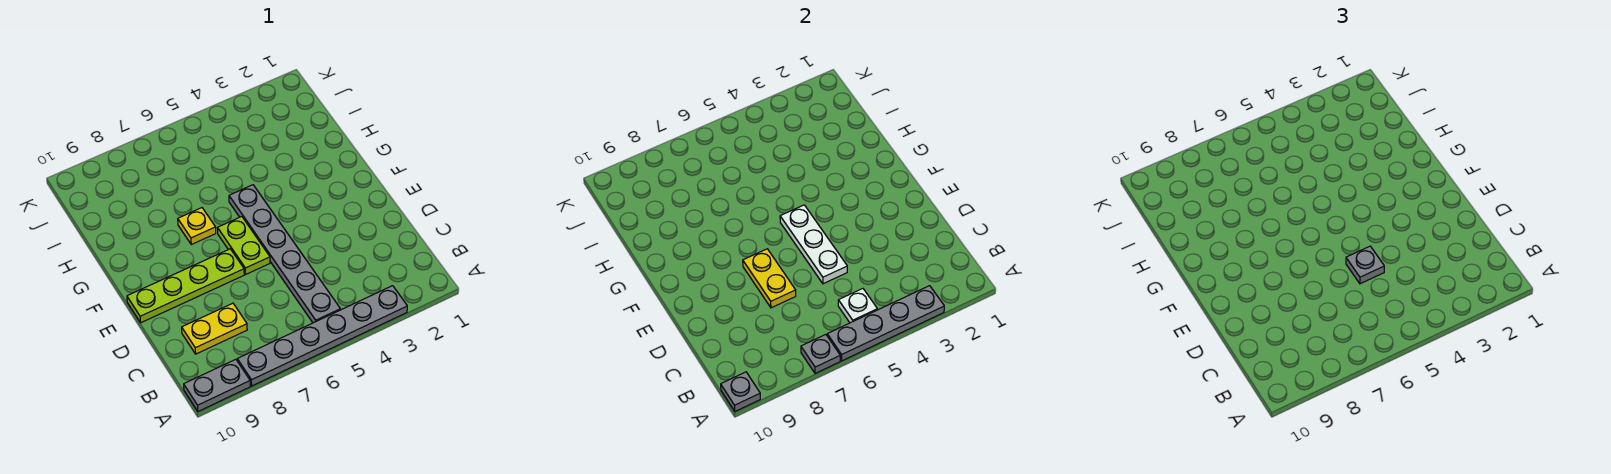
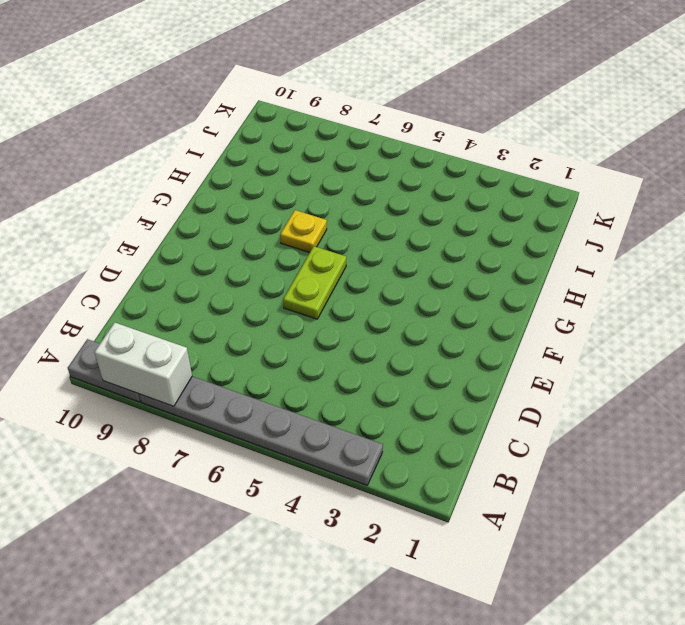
white 1x2 brick [94,322,192,406] -> none
none -> grey 1x6 plate [229,185,340,323]
none -> yellow 1x2 plate [182,303,247,354]
none -> lime 1x4 plate [127,249,244,323]

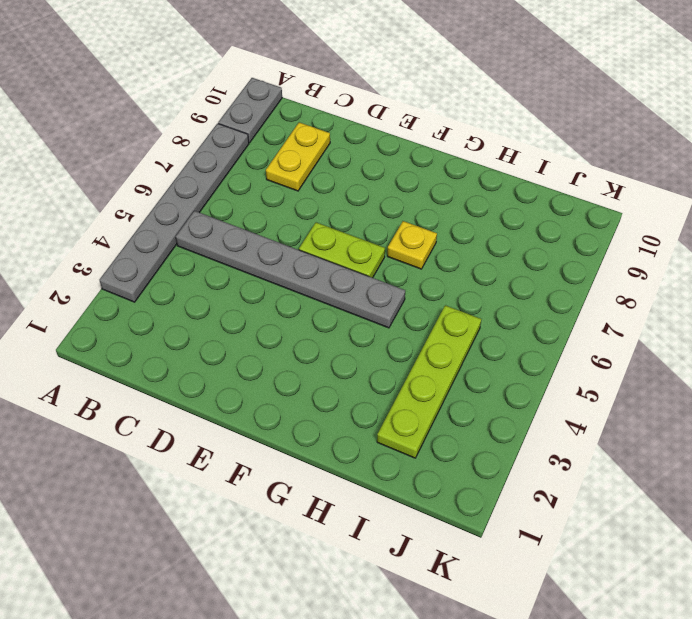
lime 1x4 plate [377,305,481,458] -> lime 1x4 plate moved to [127,249,244,323]
none -> grey 1x4 plate [827,286,944,361]
none -> grey 1x1 plate [801,335,840,373]
none -> grey 1x1 plate [721,372,760,411]

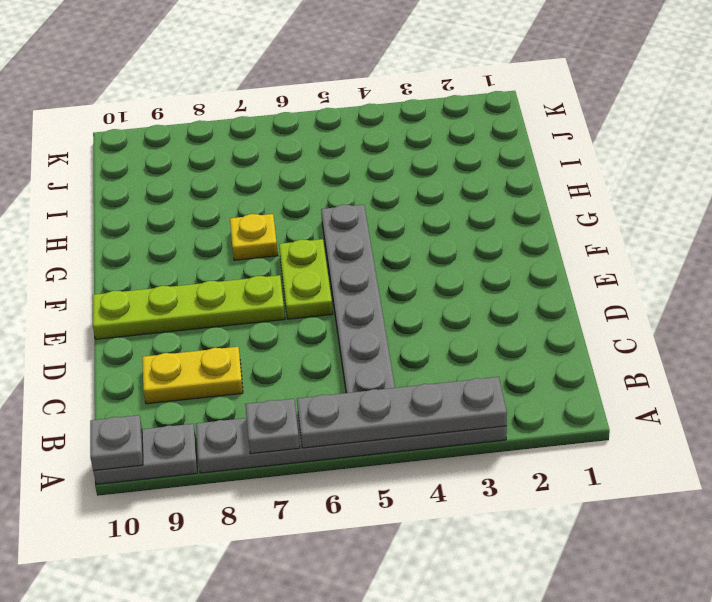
none -> white 1x1 plate [838,289,877,323]
none -> white 1x3 plate [780,205,847,284]
none -> yellow 1x2 plate [743,249,796,308]

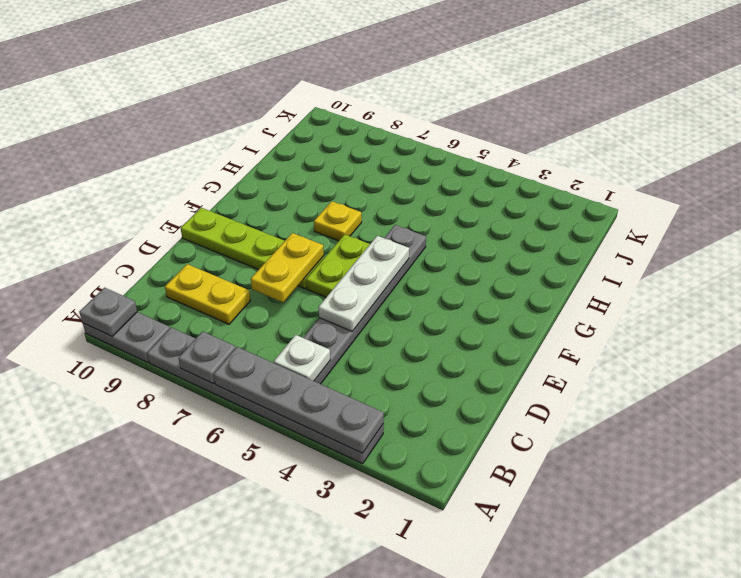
none -> grey 1x1 plate [1346,246,1384,284]

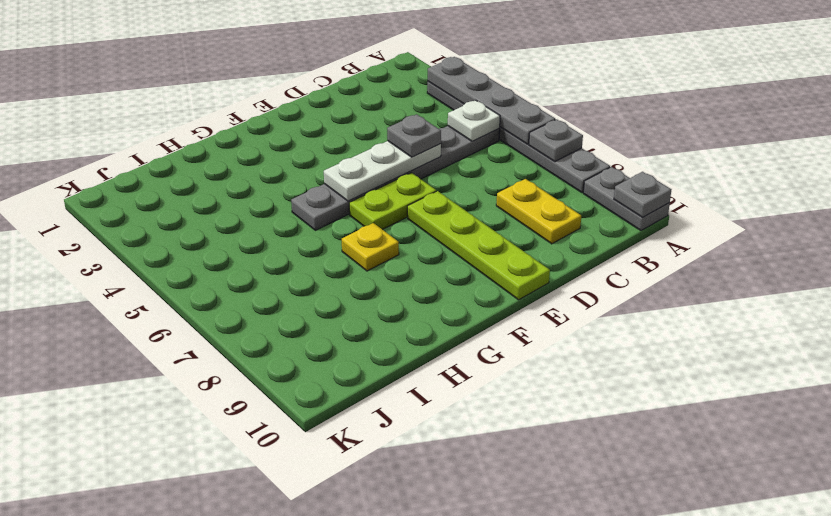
none -> yellow 1x2 plate [743,249,796,308]

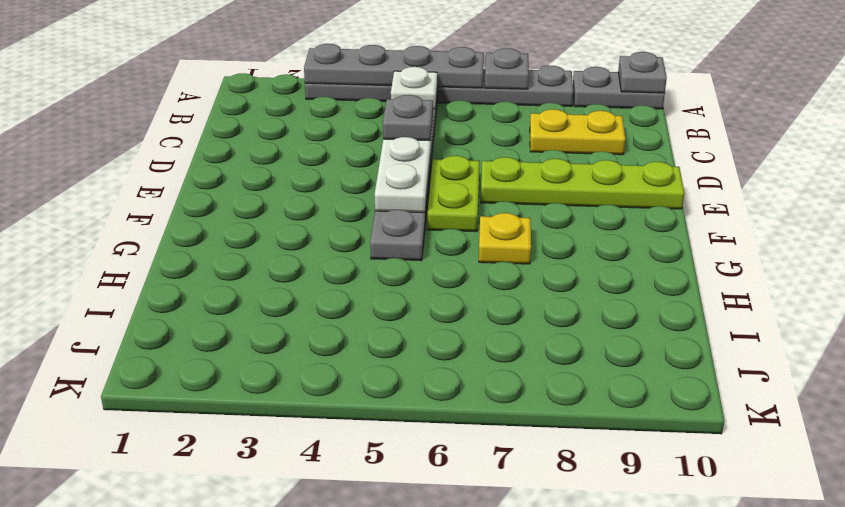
none -> yellow 1x2 plate [743,249,796,308]

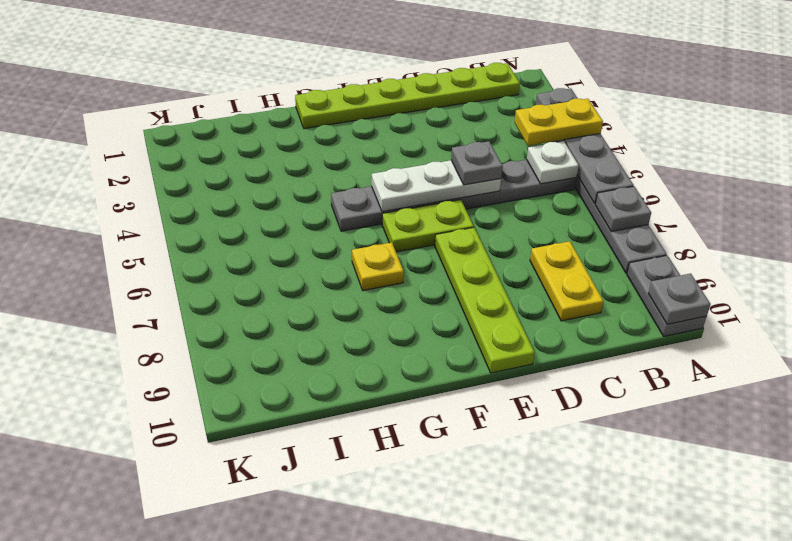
yellow 1x2 plate [514,99,603,146] -> yellow 1x2 plate moved to [743,249,796,308]
lime 1x6 plate [295,63,520,129] -> none

